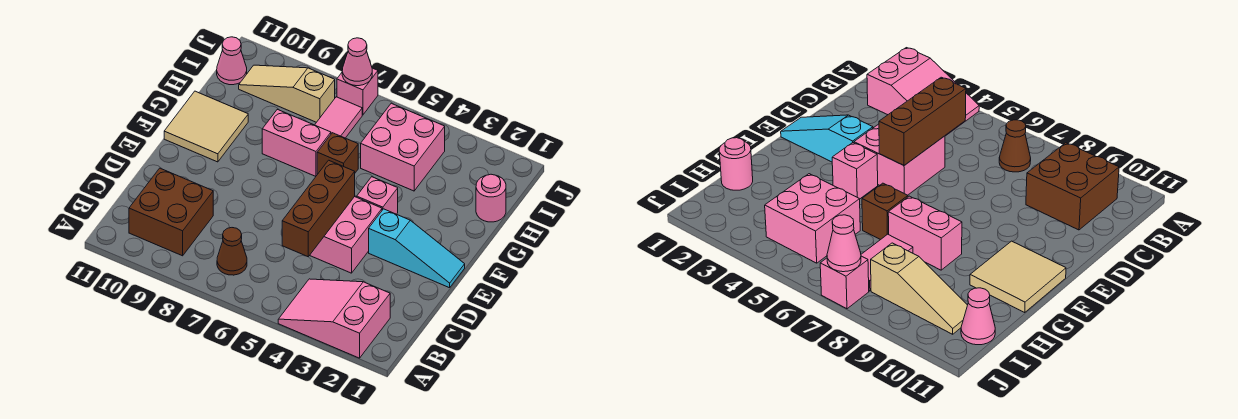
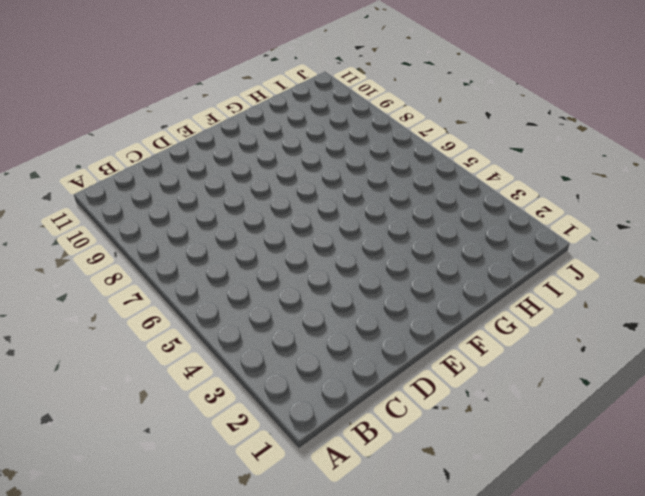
none -> pink 2x3 slope [278,279,390,358]
none -> brown 1x1 cone [217,228,247,275]
none -> brown 2x2 brick [129,168,213,256]

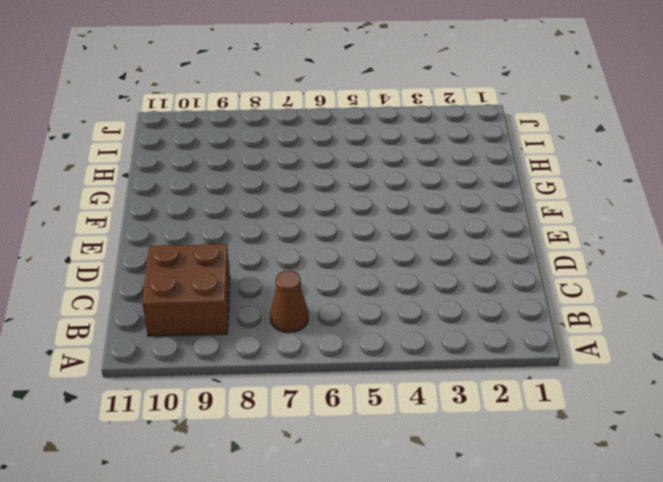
none -> pink 2x3 slope [278,279,390,358]
none -> pink 2x2 brick [310,197,382,273]
none -> cyan 1x3 slope [369,209,465,288]

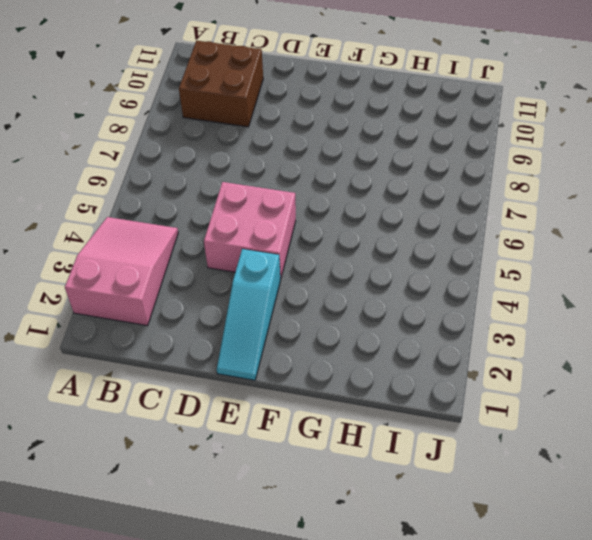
none -> brown 1x1 cone [217,228,247,275]
none -> pink 1x1 brick [357,177,398,214]
none -> tan 2x2 tile [164,91,248,162]

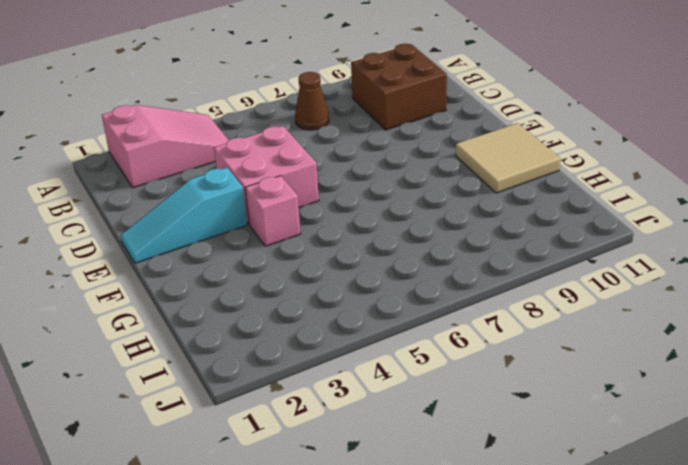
none -> brown 1x1 brick [317,133,358,174]
none -> pink 1x2 brick [262,109,331,176]
none -> pink 1x1 round brick [476,174,506,222]

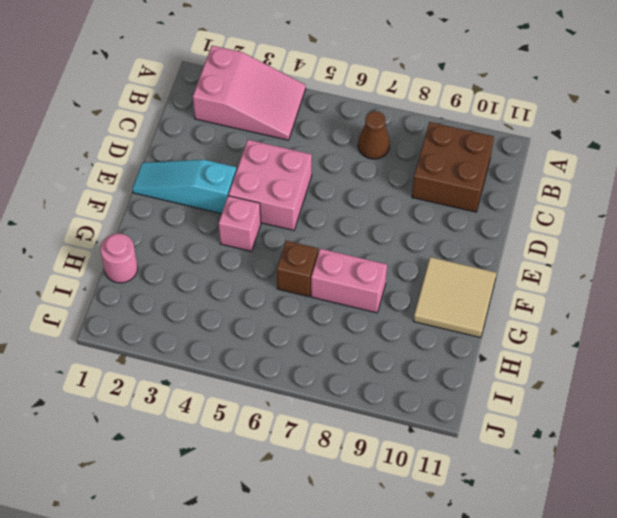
none -> pink 2x2 brick [361,103,445,191]
none -> pink 1x2 tile [315,97,362,138]
none -> tan 1x3 slope [239,65,335,122]

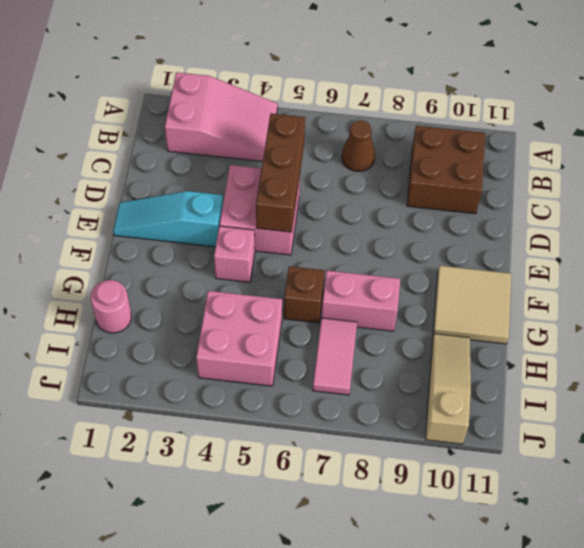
tan 1x3 slope [425,334,471,444] -> tan 1x3 slope turned to [239,65,335,122]
none -> pink 1x1 cone [217,37,247,85]
none -> pink 1x1 brick [337,68,378,115]
none -> pink 1x1 cone [342,38,372,86]

